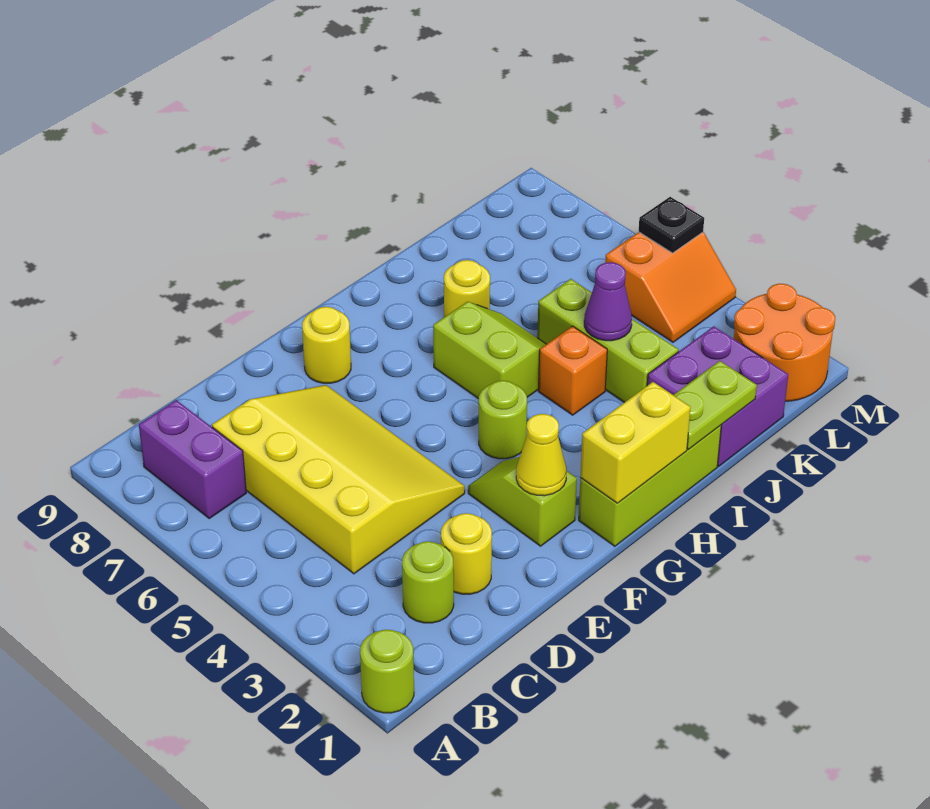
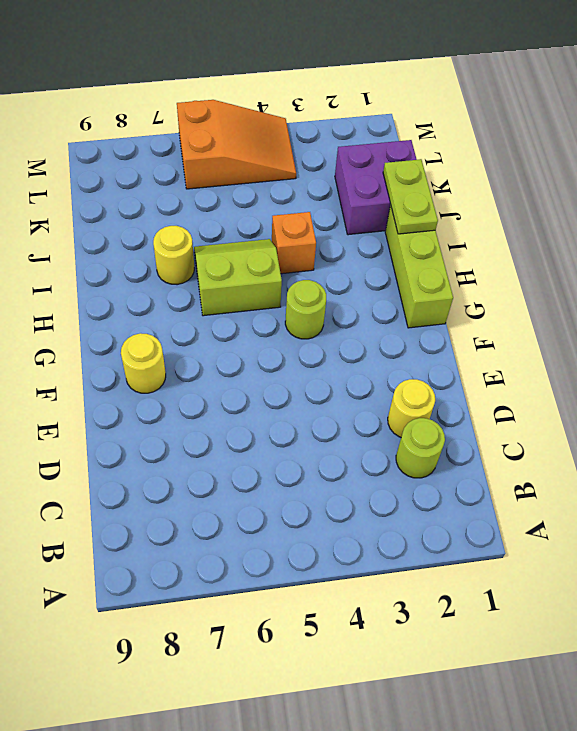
orange 2x3 slope [177,100,296,189] -> orange 2x2 slope [605,232,736,342]
none -> lime 1x1 round brick [360,630,414,713]
none -> purple 1x2 brick [139,400,246,518]
none -> yellow 3x4 slope [212,385,465,574]

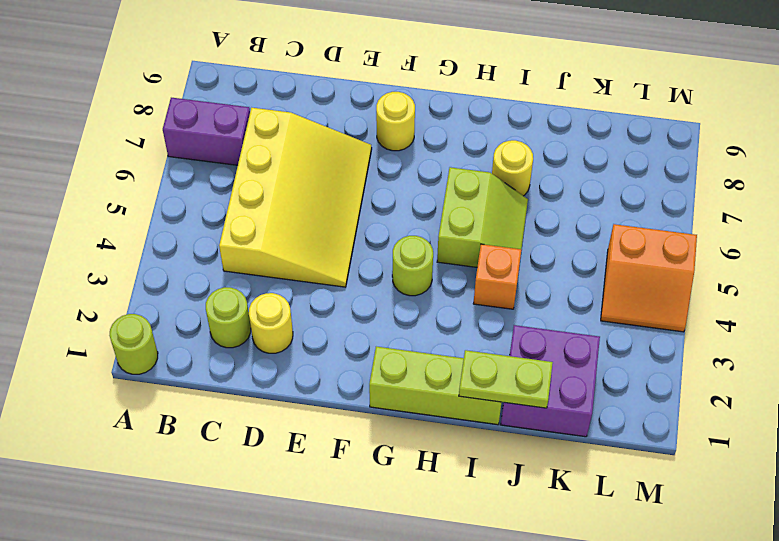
purple 1x2 brick [163,98,250,165] -> purple 1x2 brick turned to [139,400,246,518]
none -> lime 1x2 slope [468,457,577,546]
none -> lime 1x3 brick [537,279,679,402]
none -> orange 2x2 round brick [734,284,835,401]

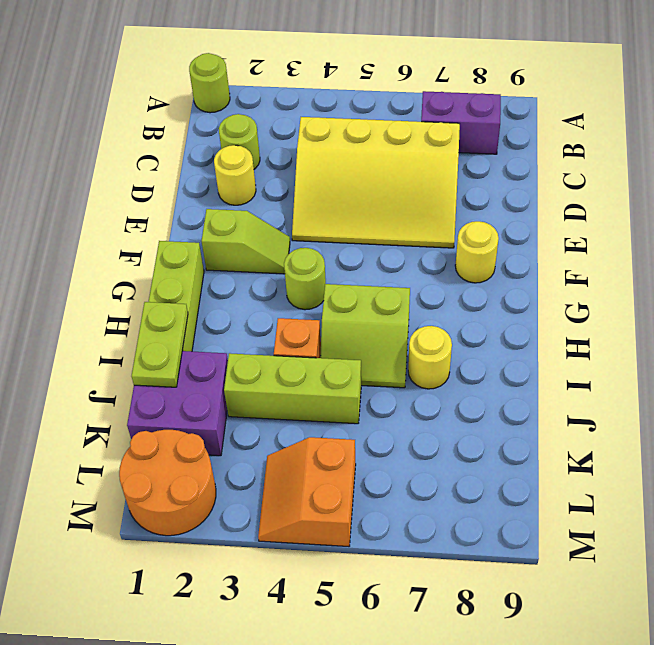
none -> yellow 1x1 cone [516,414,566,496]
none -> yellow 1x2 brick [580,382,690,503]
none -> purple 1x1 cone [584,262,632,341]

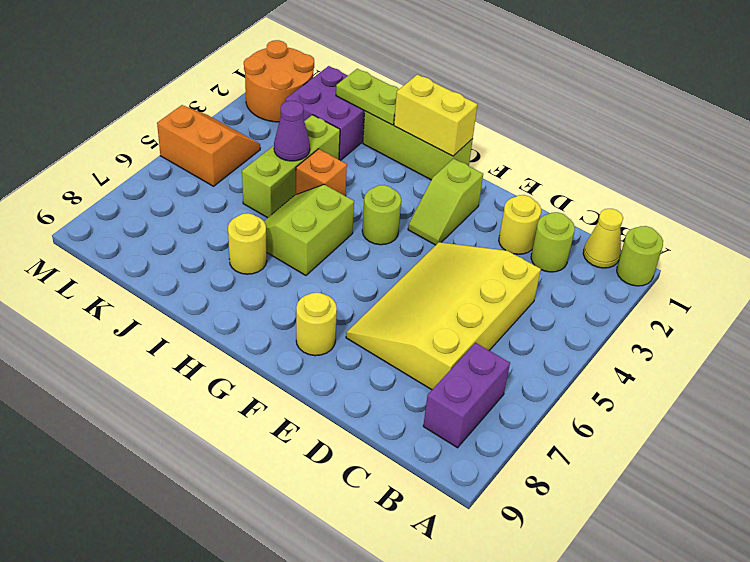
yellow 1x1 cone [583,209,623,268] -> yellow 1x1 cone moved to [516,414,566,496]
none -> black 1x1 plate [639,197,704,253]

